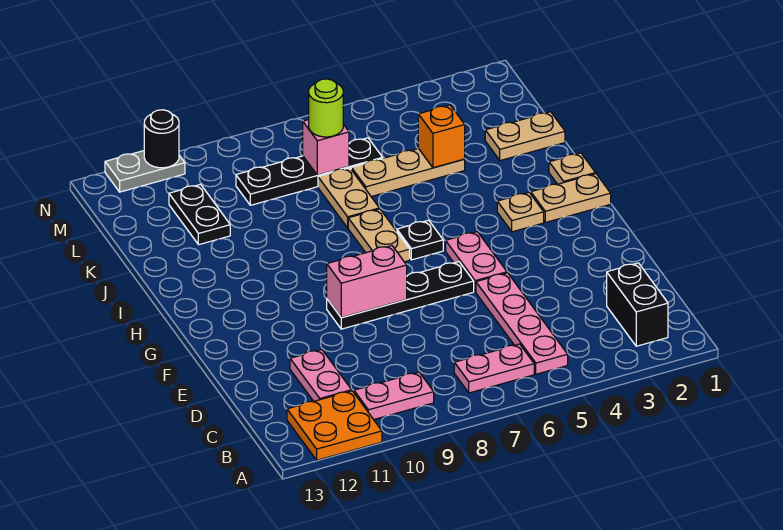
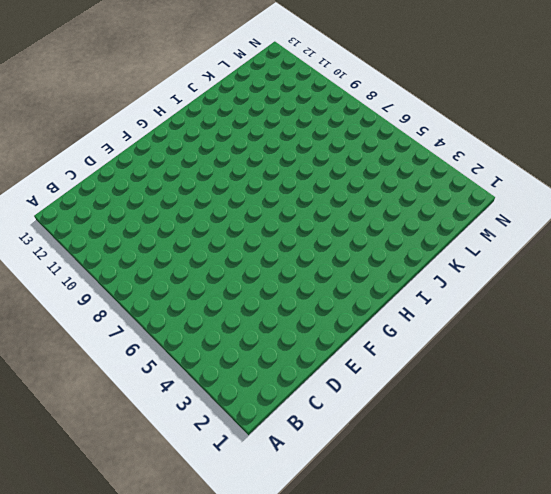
none -> orange 2x2 plate [287,391,382,460]
none -> black 1x2 brick [607,263,668,346]
none -> pink 1x4 plate [476,273,568,374]

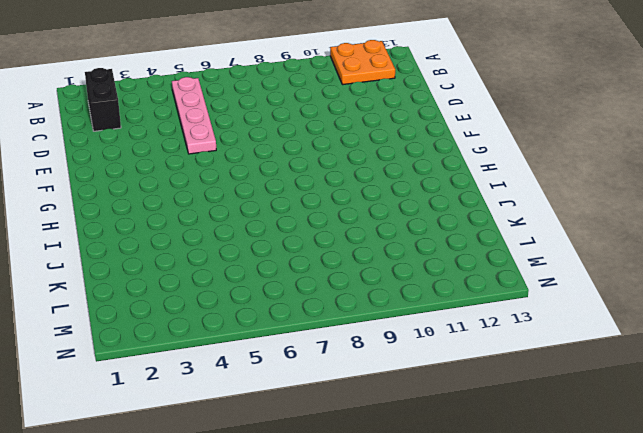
none -> pink 1x2 plate [454,344,534,393]
none -> pink 1x2 plate [354,372,434,419]
none -> pink 1x2 plate [290,350,352,401]

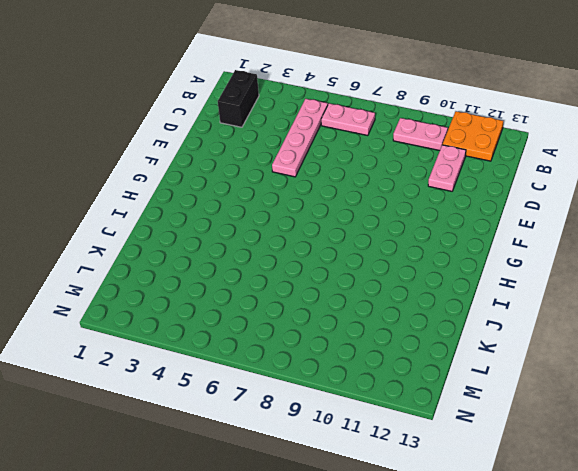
none -> pink 1x2 plate [446,232,507,292]
none -> black 1x4 plate [327,262,474,329]
none -> tan 1x2 plate [531,174,611,222]

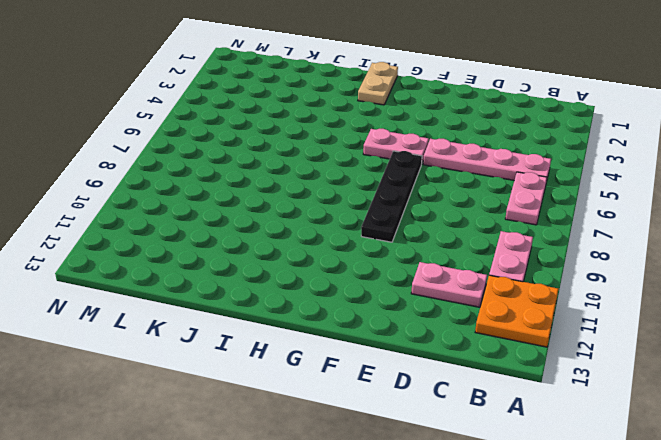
none -> black 1x2 brick [607,263,668,346]
none -> tan 1x1 plate [497,192,544,232]
none -> black 1x1 plate [397,220,443,260]

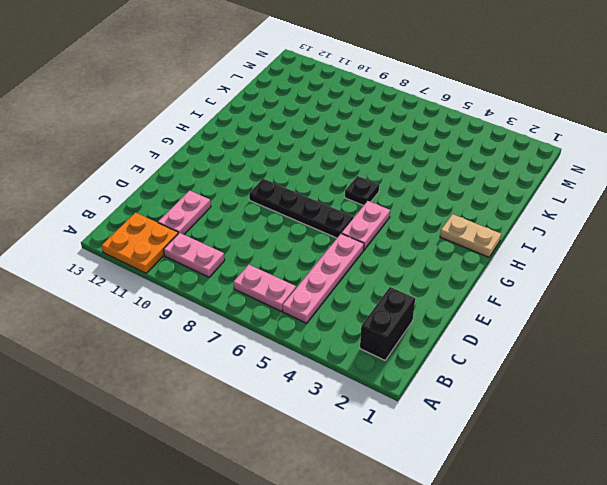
none -> tan 1x1 plate [497,192,544,232]
none -> tan 1x2 plate [348,209,410,262]
none -> tan 1x1 plate [549,153,595,184]

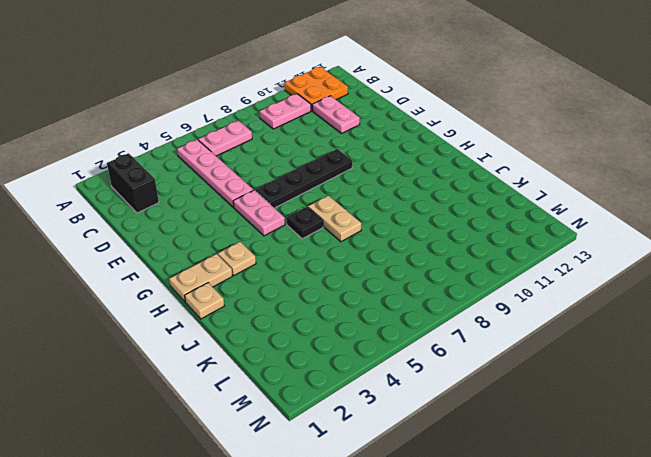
none -> tan 1x2 plate [318,168,379,228]
none -> tan 1x2 plate [485,112,565,161]
none -> tan 1x3 plate [351,149,465,197]

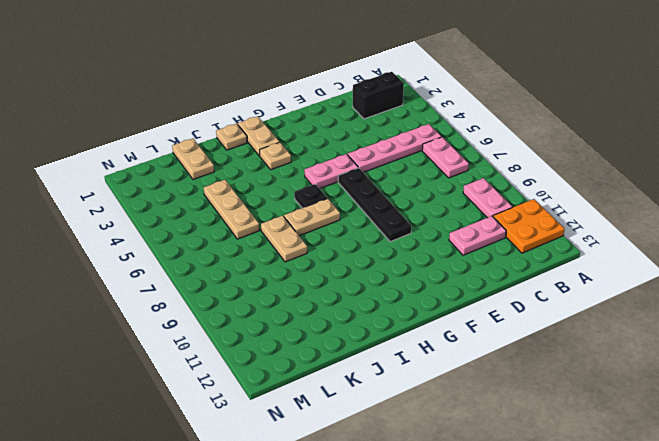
tan 1x2 plate [261,216,307,262] -> tan 1x2 plate turned to [318,168,379,228]
none -> black 1x2 plate [169,184,230,245]
none -> black 1x4 plate [236,138,383,205]
none -> grey 1x2 plate [105,151,185,192]

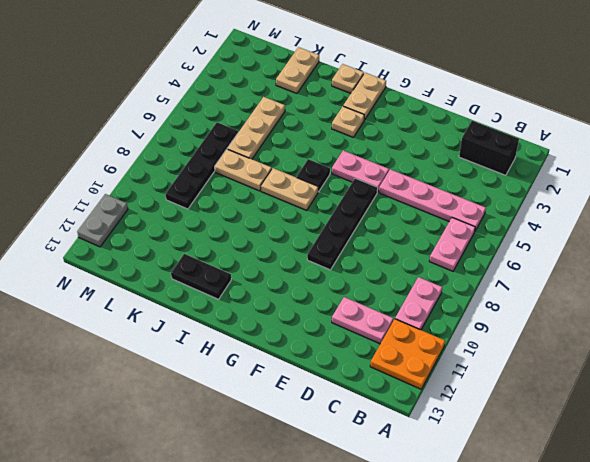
black 1x2 plate [171,254,231,299] -> black 1x2 plate moved to [169,184,230,245]
none -> pink 1x2 brick [327,246,407,318]
none -> orange 1x1 brick [418,105,465,168]
none -> pink 1x1 brick [303,120,349,175]

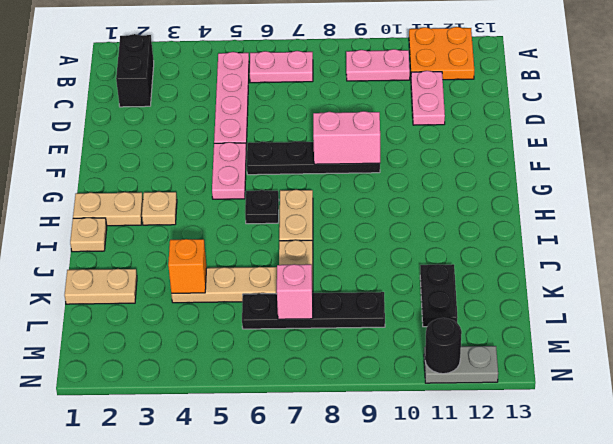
none -> lime 1x1 round brick [309,79,343,137]

